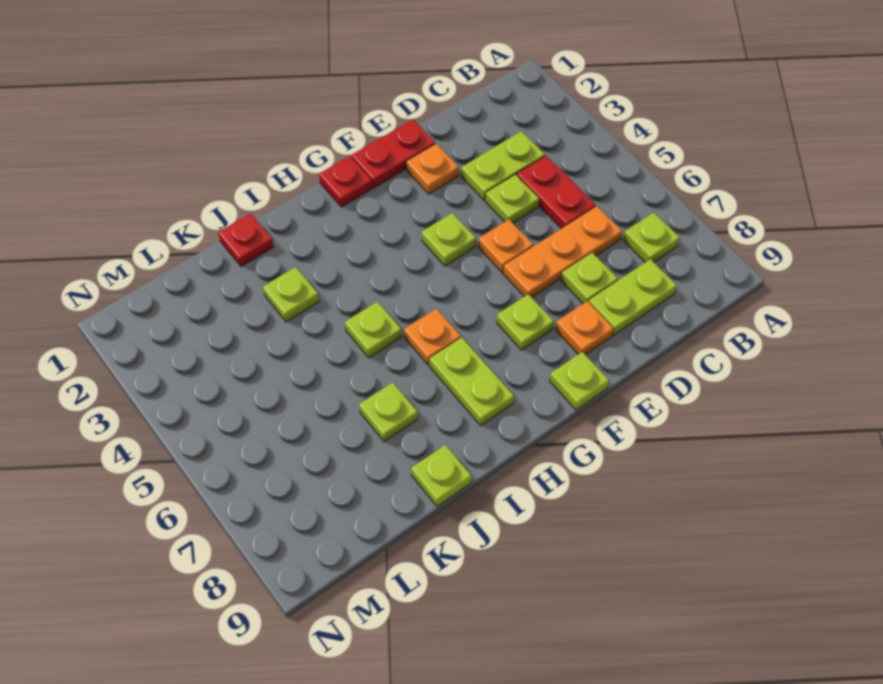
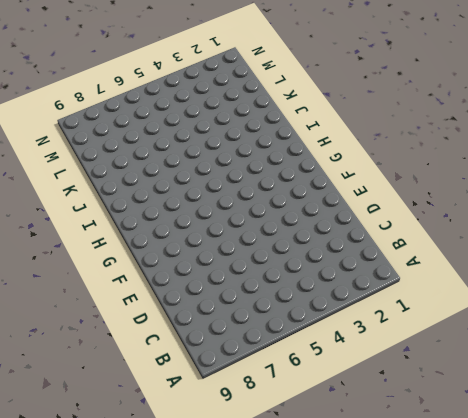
none -> lime 1x1 plate [623,213,680,262]
none -> lime 1x2 plate [461,131,545,200]
none -> red 1x2 plate [517,156,596,229]

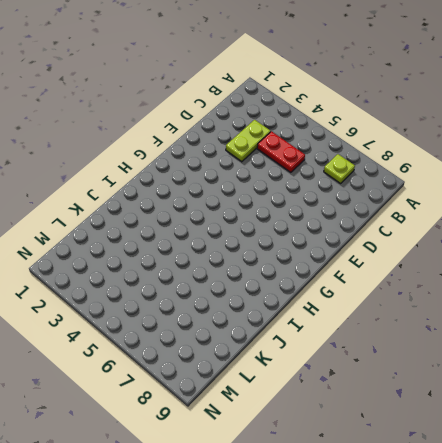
none -> orange 1x3 plate [503,206,622,297]
none -> lime 1x2 plate [589,259,677,335]
none -> lime 1x1 plate [485,174,539,223]

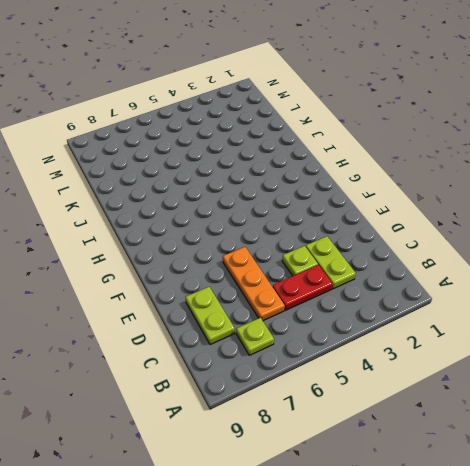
none -> lime 1x1 plate [561,253,618,304]
none -> red 1x2 plate [351,120,435,188]
none -> orange 1x1 plate [406,144,459,194]

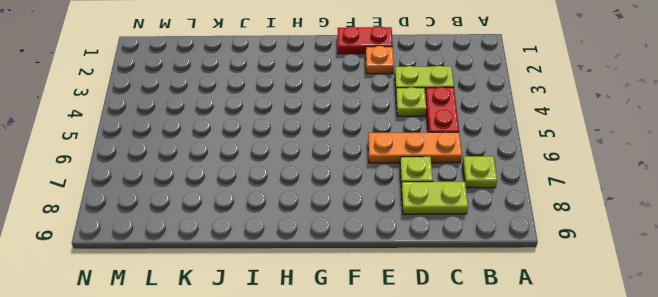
none -> orange 1x1 plate [478,220,533,273]
none -> orange 1x1 plate [556,301,614,355]
none -> lime 1x1 plate [422,213,476,266]

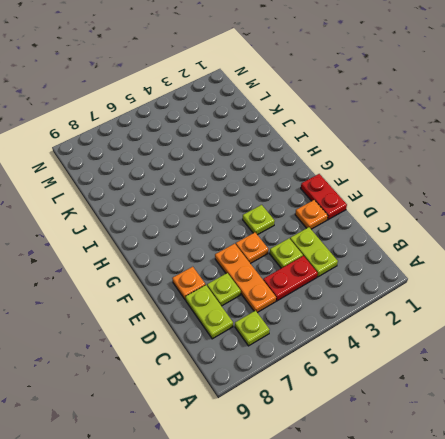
none -> lime 1x1 plate [497,294,554,350]
none -> lime 1x1 plate [550,352,609,410]
none -> red 1x1 plate [319,156,372,207]

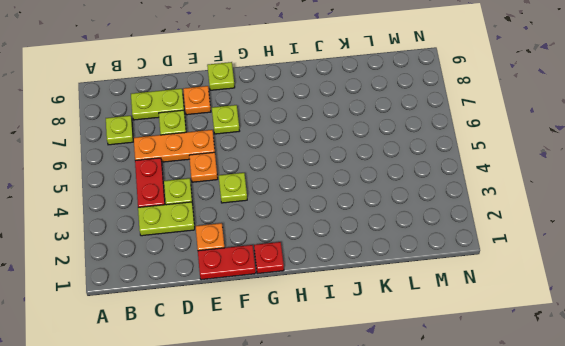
none -> orange 1x1 plate [404,309,461,365]
none -> lime 1x2 plate [429,338,514,426]
none -> lime 1x1 plate [345,302,401,358]

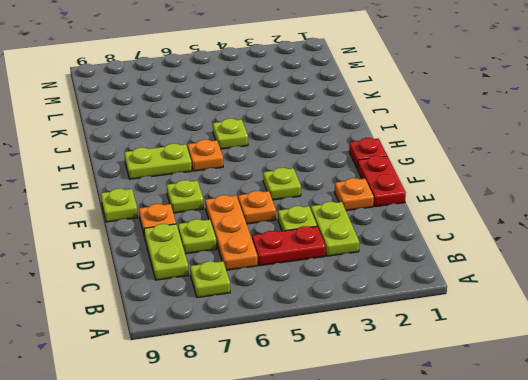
none -> red 1x1 plate [218,214,273,266]
none -> lime 1x1 plate [263,267,319,322]
none -> lime 1x1 plate [359,382,418,442]

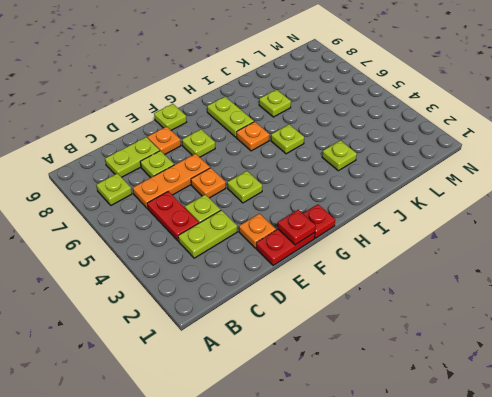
red 1x1 plate [278,210,316,245] -> red 1x1 plate moved to [218,214,273,266]
none -> lime 1x1 plate [411,445,471,506]

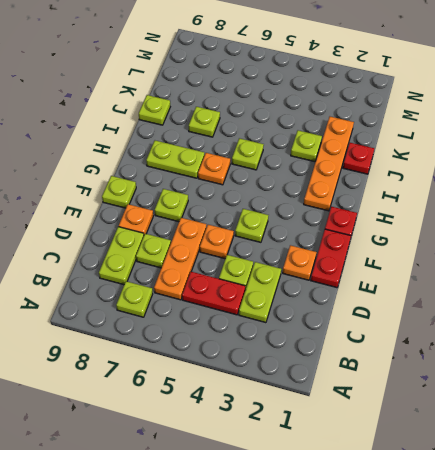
orange 1x4 plate [304,117,354,211] -> none

